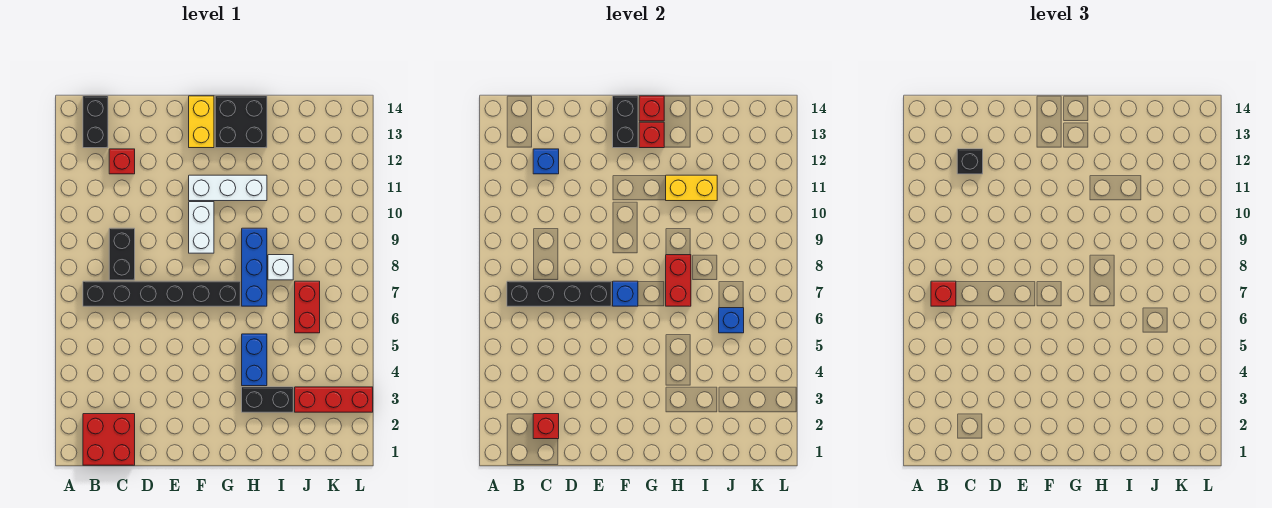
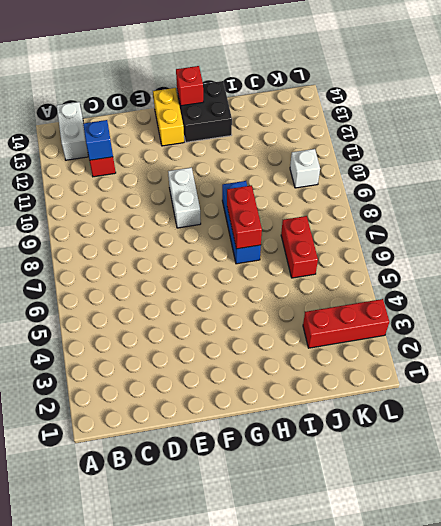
white 1x2 brick [57,102,88,160] -> black 1x2 brick [83,96,108,148]
white 1x1 brick [290,149,320,188] -> white 1x1 brick moved to [268,255,293,280]
none -> red 2x2 brick [83,414,135,465]
none -> black 1x6 brick [83,281,240,306]
none -> black 1x2 brick [109,228,135,280]

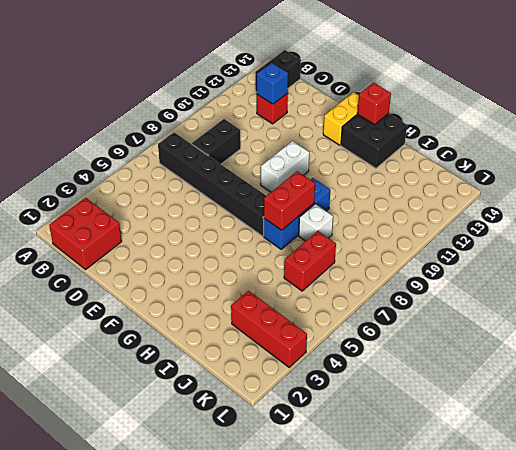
none -> white 1x3 brick [189,175,267,201]
none -> black 1x2 brick [242,387,293,412]
none -> blue 1x2 brick [242,334,267,386]

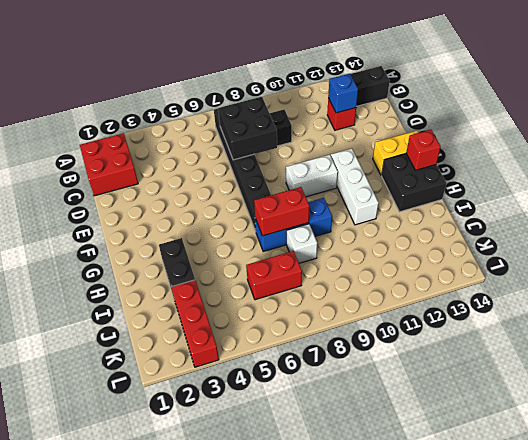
black 2x2 brick [218,97,277,160] -> black 1x4 brick [507,281,611,306]
none -> blue 1x2 brick [242,334,267,386]
none -> red 1x1 brick [533,414,559,439]
none -> blue 1x1 brick [613,281,638,306]

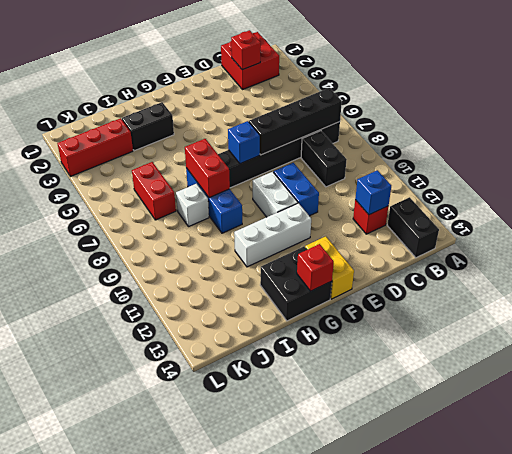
blue 1x2 brick [274,163,319,216] -> blue 1x2 brick moved to [242,334,267,386]
none -> black 1x2 brick [613,96,638,148]
none -> red 1x1 brick [639,122,664,148]
none -> yellow 1x2 brick [666,175,717,201]

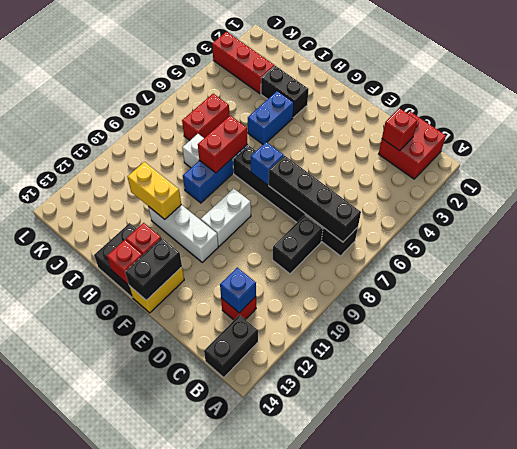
none -> blue 1x1 brick [719,308,744,333]
none -> red 1x1 brick [931,281,956,306]
none -> black 1x1 brick [957,149,983,174]

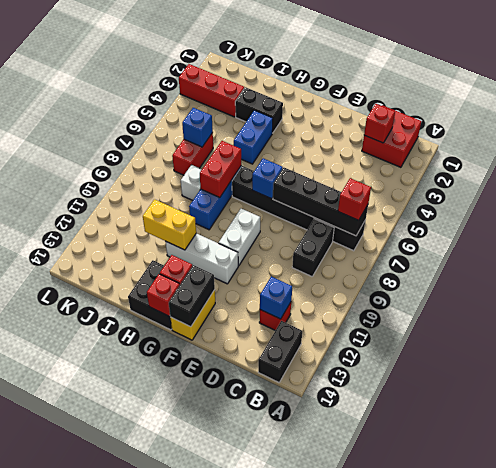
none -> black 1x1 brick [957,149,983,174]

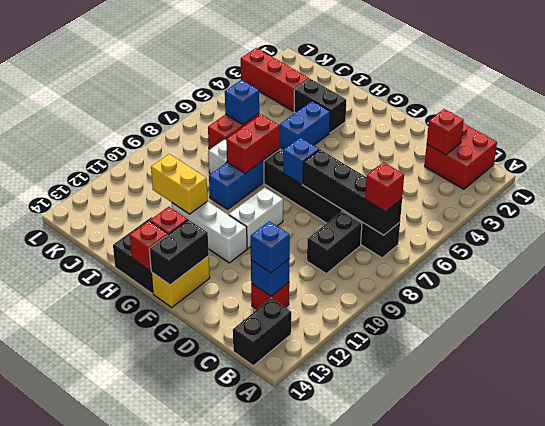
blue 1x1 brick [251,221,290,273] -> black 1x1 brick [957,149,983,174]

